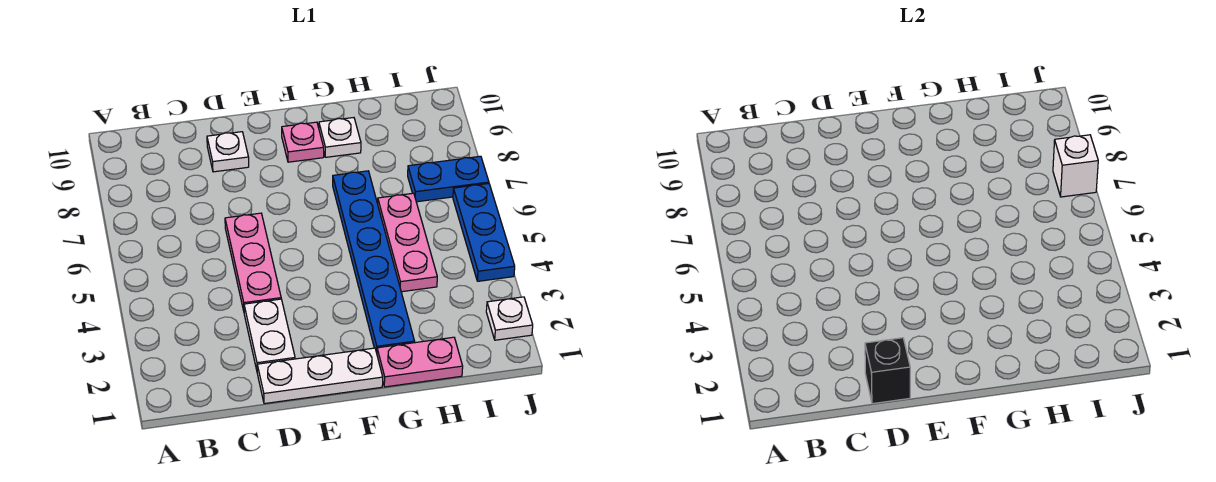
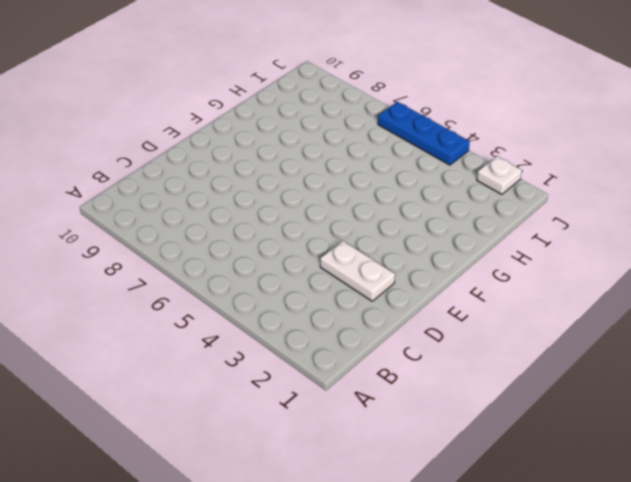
none -> white 1x3 plate [257,348,383,404]
none -> pink 1x3 plate [225,213,281,311]
none -> white 1x1 plate [207,132,249,172]

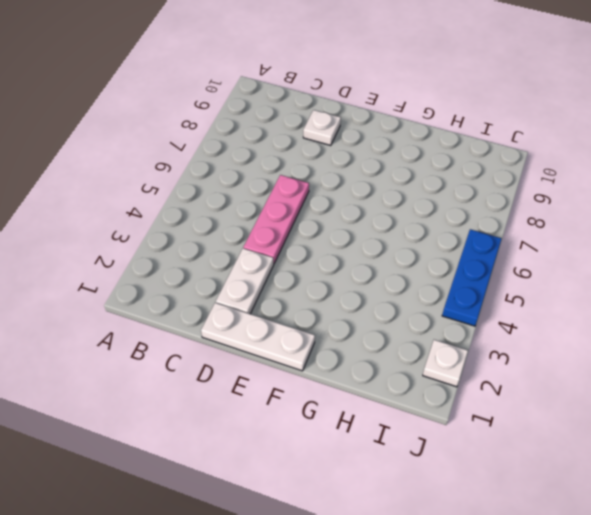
none -> pink 1x1 plate [282,122,324,162]
none -> pink 1x2 plate [377,337,463,387]
none -> blue 1x6 plate [333,171,415,353]

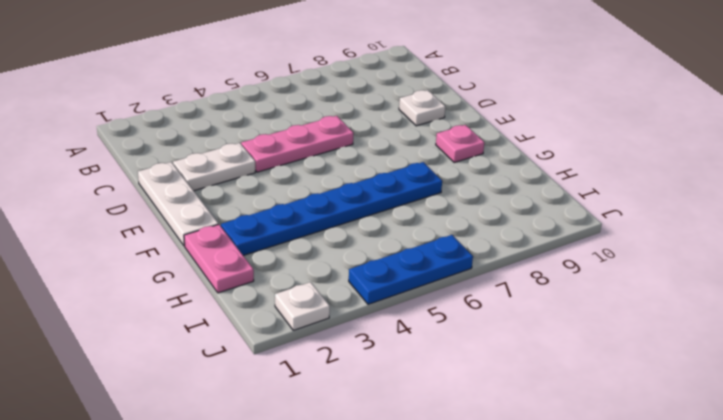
none -> white 1x1 plate [319,118,361,157]
none -> pink 1x3 plate [378,193,437,292]
none -> blue 1x2 plate [408,156,489,202]

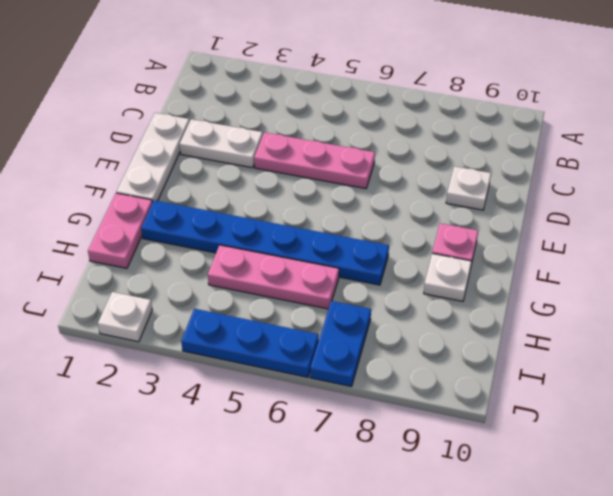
none -> black 1x1 brick [865,338,910,404]
none -> white 1x1 brick [1053,135,1098,197]

